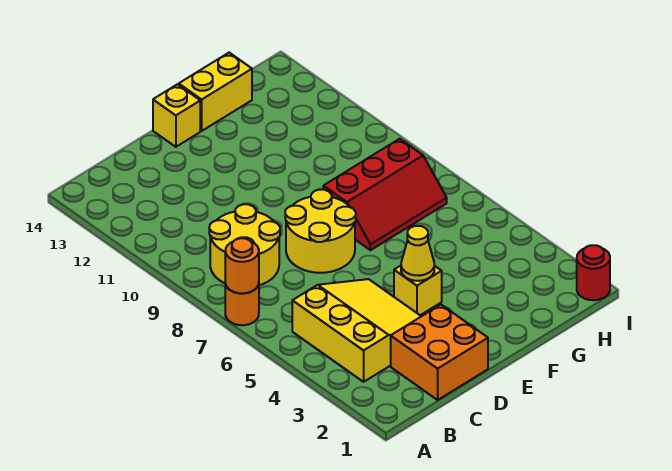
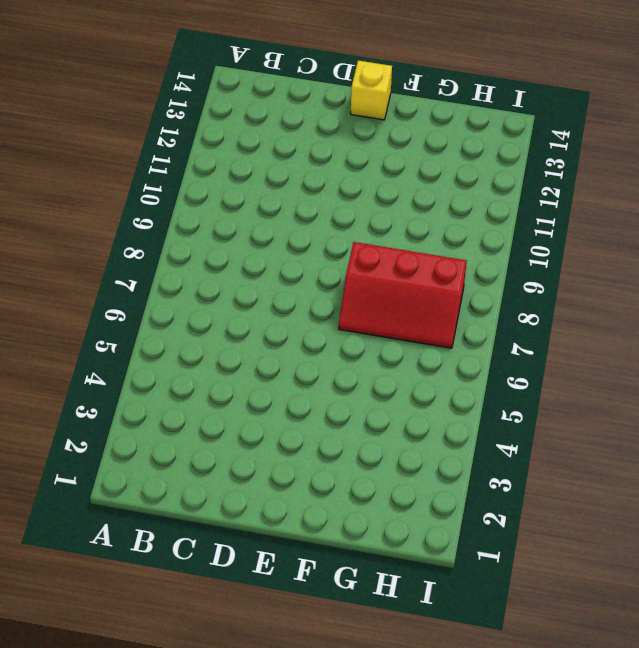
none -> orange 1x1 round brick [225,284,259,325]
none -> yellow 3x3 slope [292,279,421,382]
none -> yellow 2x2 round brick [209,204,280,285]

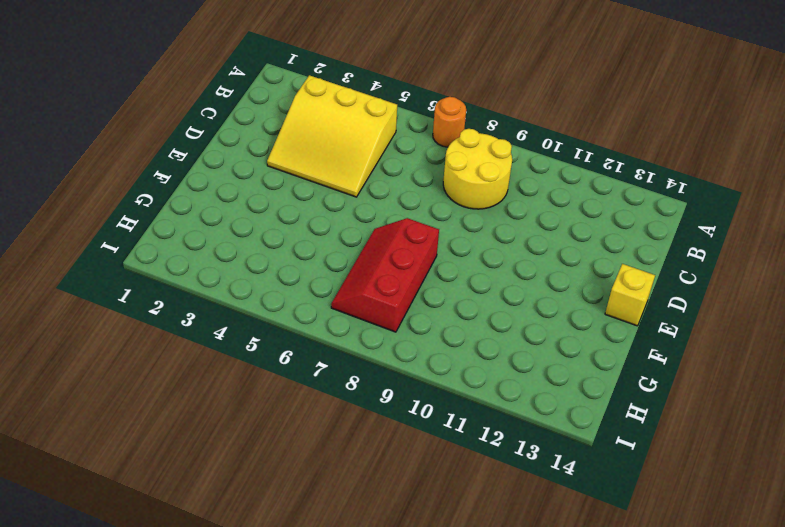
none -> orange 2x2 brick [391,305,488,400]
none -> yellow 2x2 round brick [285,190,356,273]
none -> yellow 1x1 brick [394,266,442,315]

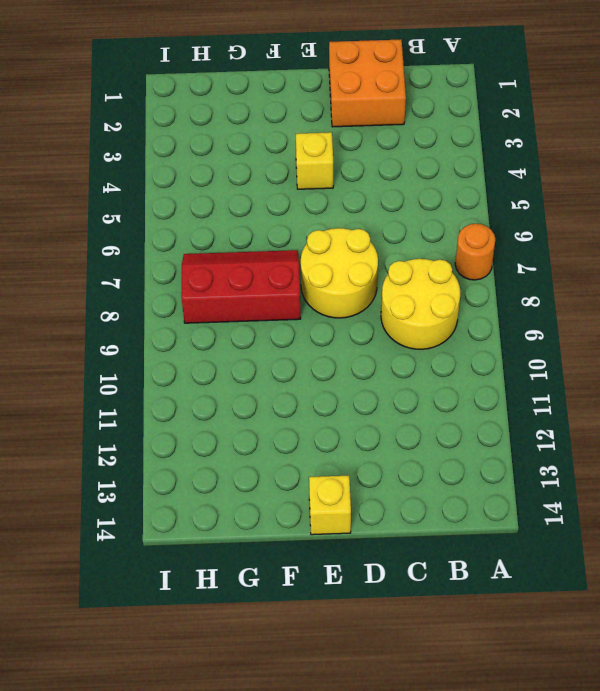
none -> yellow 3x3 slope [292,279,421,382]
none -> yellow 1x2 brick [179,53,252,131]
none -> red 1x1 round brick [577,245,610,300]

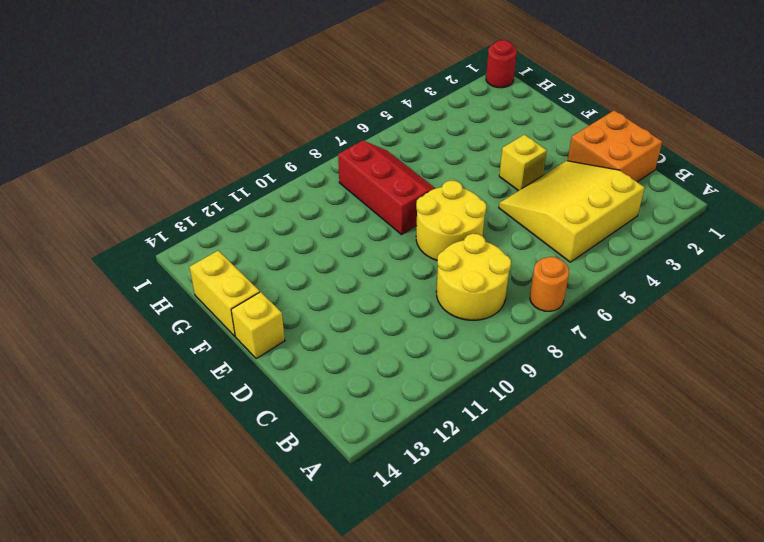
none -> orange 1x1 round brick [225,238,259,293]
none -> yellow 1x1 cone [401,226,434,281]

